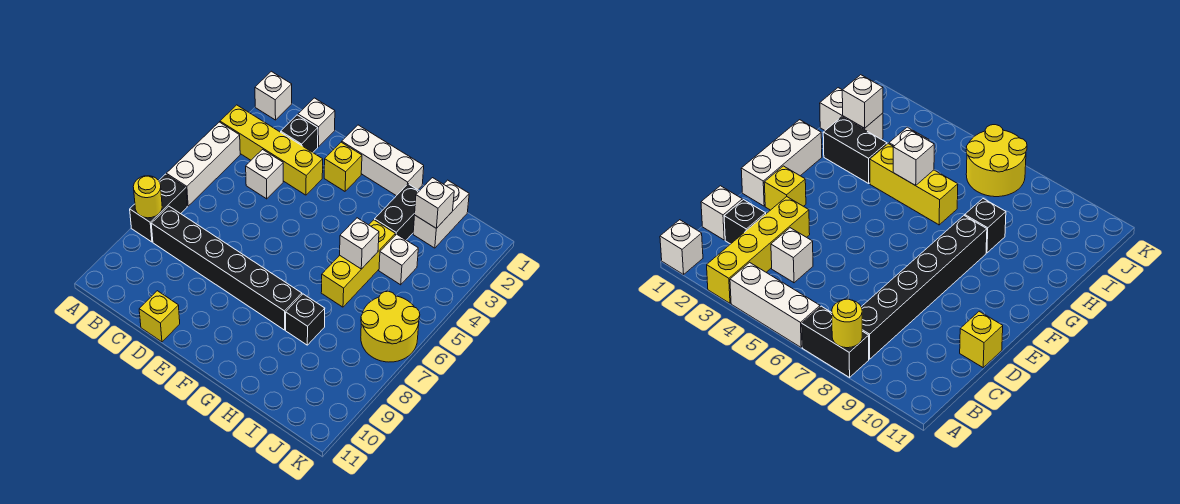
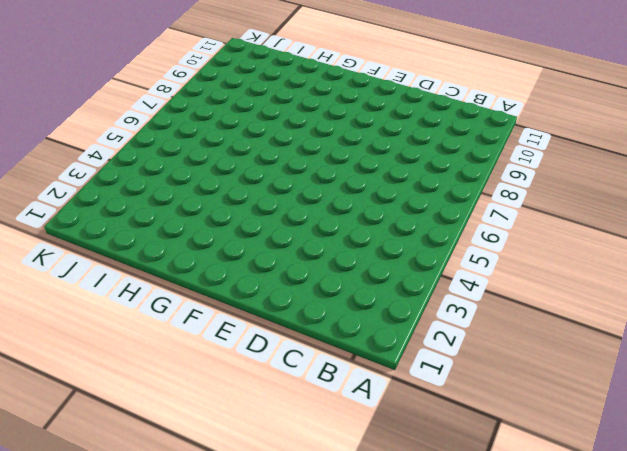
none -> white 1x1 brick [255,71,292,120]
none -> yellow 1x4 brick [220,105,323,195]
none -> white 1x3 brick [166,122,240,206]

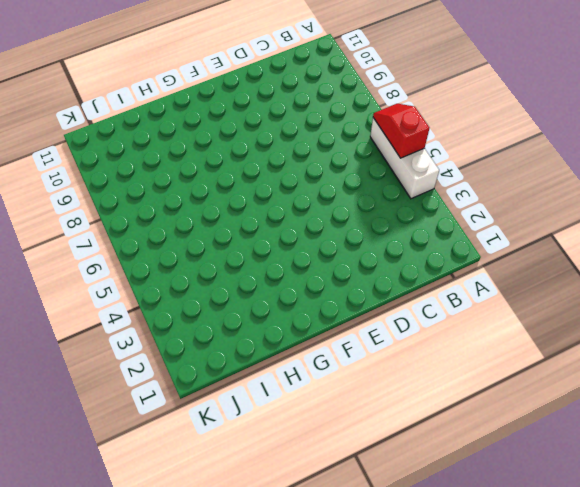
red 1x2 slope [373,104,430,158] -> none
none -> white 1x1 brick [255,71,292,120]
none -> yellow 1x4 brick [220,105,323,195]
none -> black 1x2 brick [130,174,187,242]

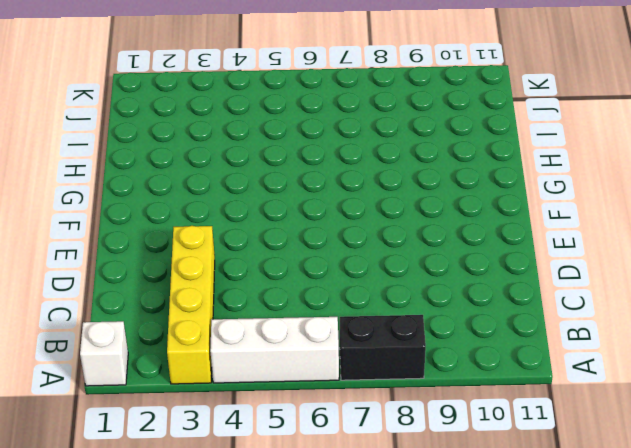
none -> black 1x6 brick [151,206,302,330]
none -> white 1x1 brick [298,98,335,147]
none -> black 1x1 brick [281,115,318,152]

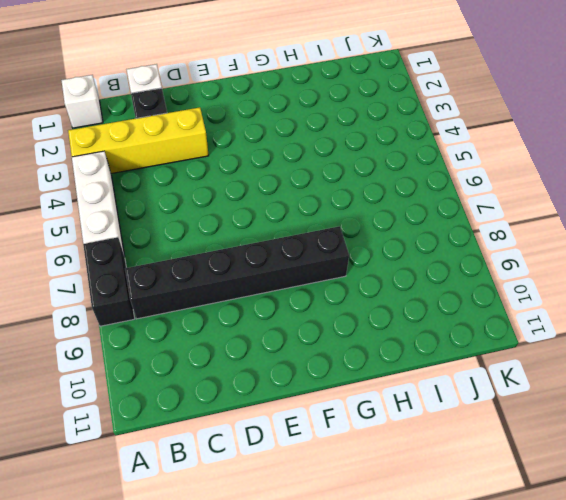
none -> white 1x1 brick [246,150,283,199]
none -> yellow 1x1 brick [139,291,180,342]
none -> white 1x3 brick [342,125,424,196]

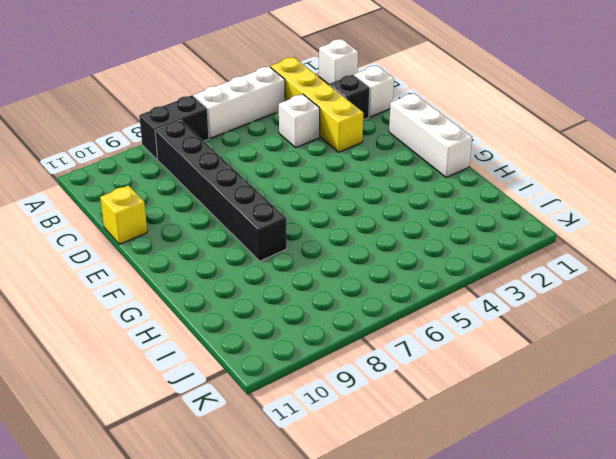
none -> yellow 1x1 brick [324,142,362,191]
none -> black 1x2 brick [375,184,419,240]
none -> yellow 1x3 brick [321,220,395,307]

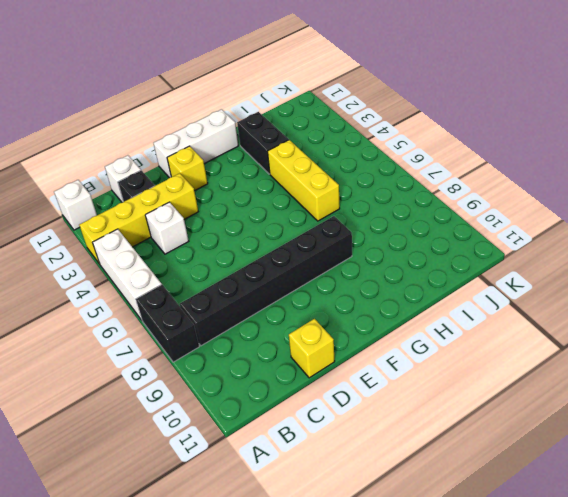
none -> black 1x1 brick [286,294,325,345]
none -> white 1x2 brick [413,180,469,248]
none -> white 1x1 brick [379,234,418,285]

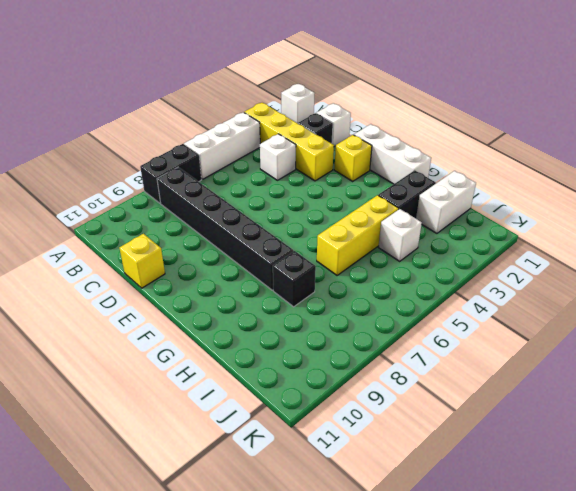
none -> yellow 2x2 round brick [361,291,420,362]
none -> yellow 1x1 round brick [133,176,162,218]
none -> white 1x1 brick [340,218,379,269]

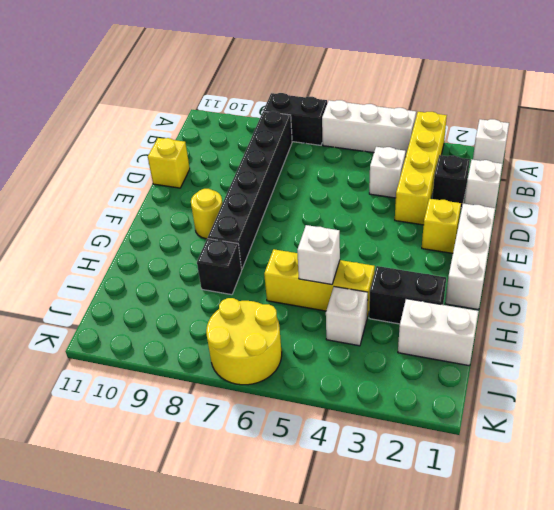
yellow 1x1 round brick [191,189,223,239] -> yellow 1x1 round brick moved to [133,176,162,218]
none -> white 1x1 brick [415,178,454,228]

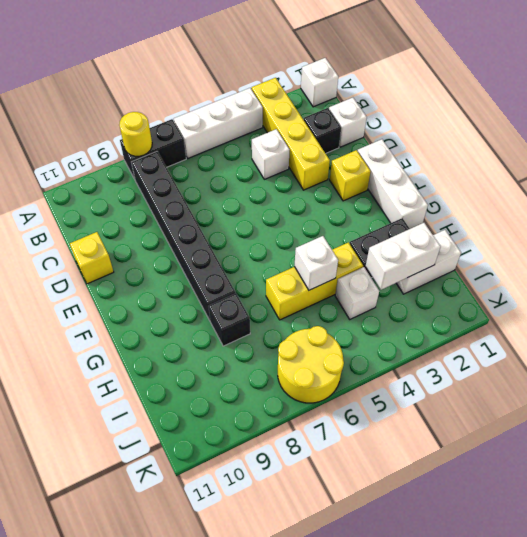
white 1x2 brick [366,223,441,290] -> white 1x1 brick [415,178,454,228]

